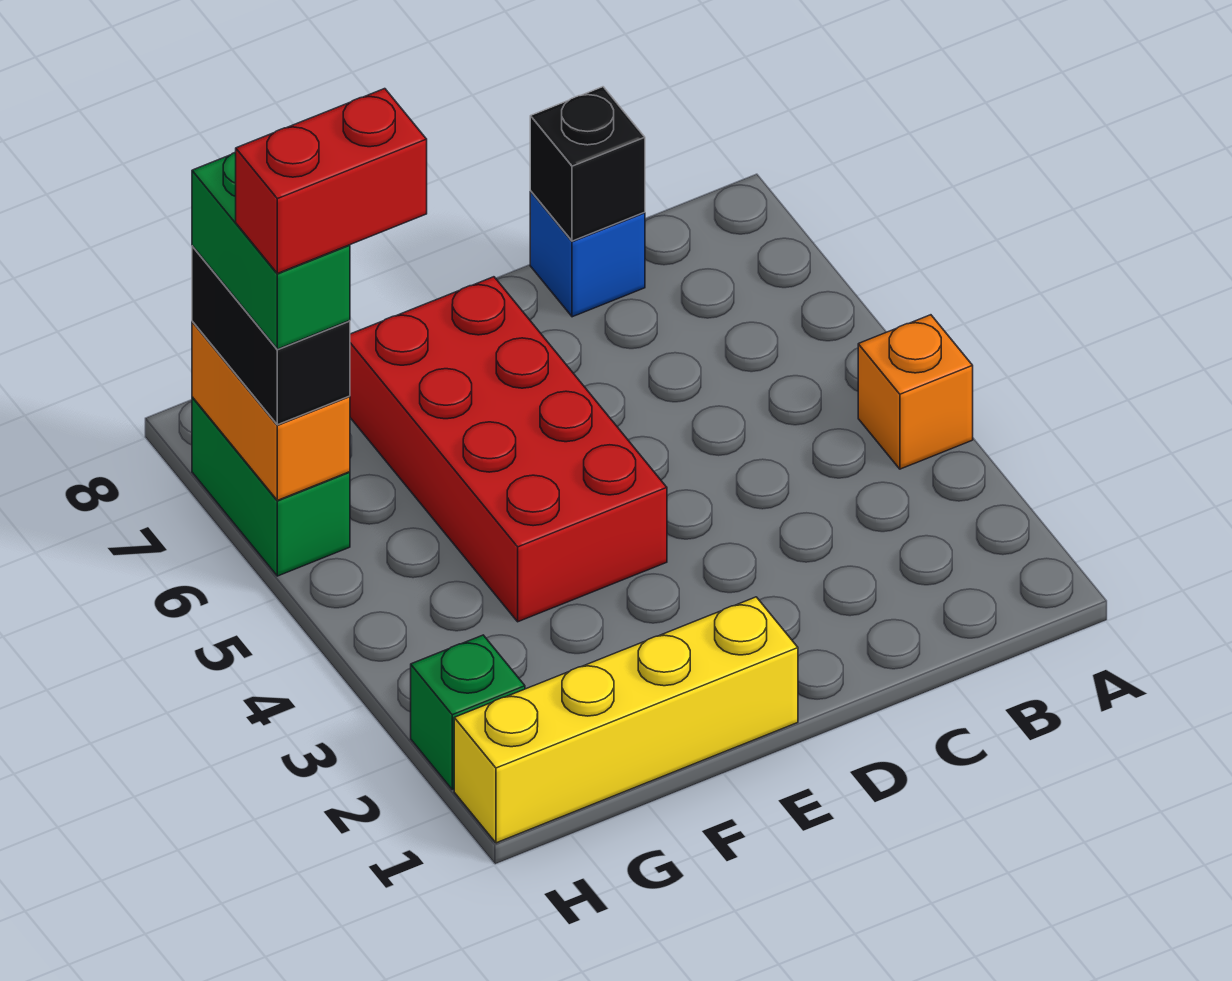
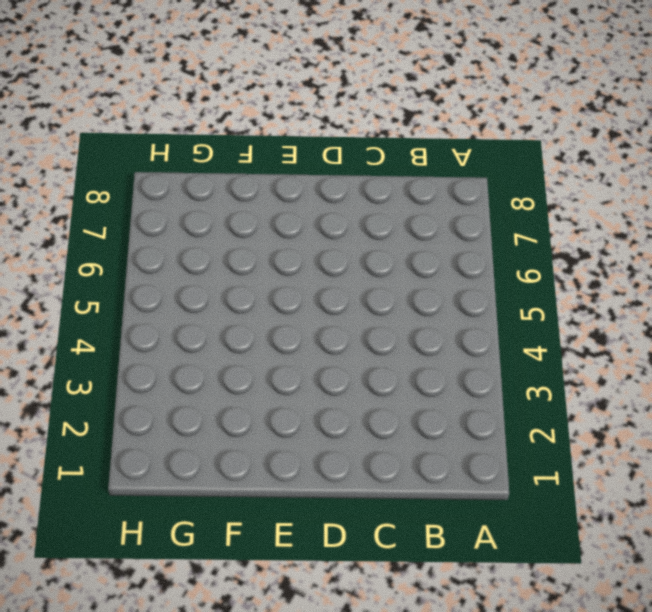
none -> orange 1x1 brick [858,315,973,469]
none -> blue 1x1 brick [530,192,645,317]

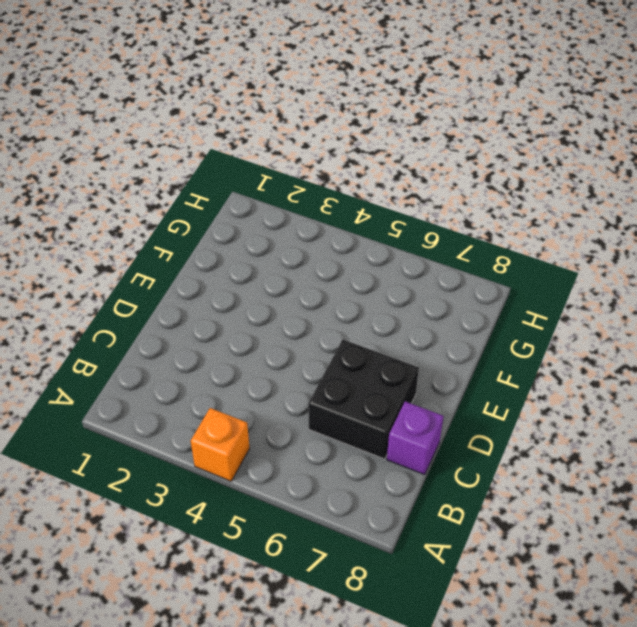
black 2x2 brick [308,340,419,459] -> none
purple 1x1 brick [387,402,444,475] -> blue 1x1 brick [530,192,645,317]
none -> yellow 1x4 brick [454,597,798,843]
none -> red 2x4 brick [350,277,667,622]

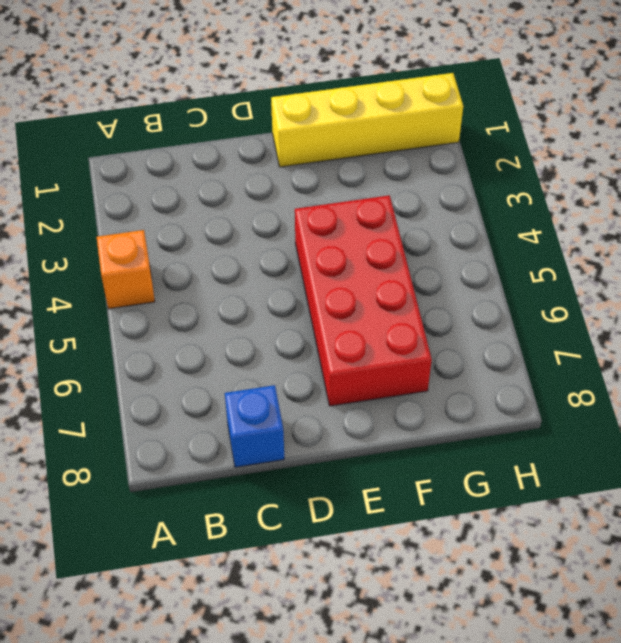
none -> green 1x1 brick [411,635,525,789]
none -> green 1x2 brick [192,397,350,576]

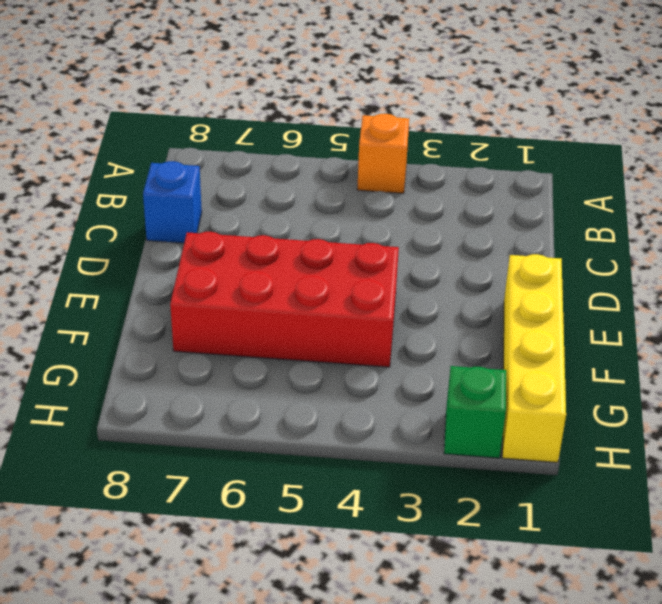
none -> green 1x2 brick [192,397,350,576]
none -> black 1x1 brick [530,87,645,241]

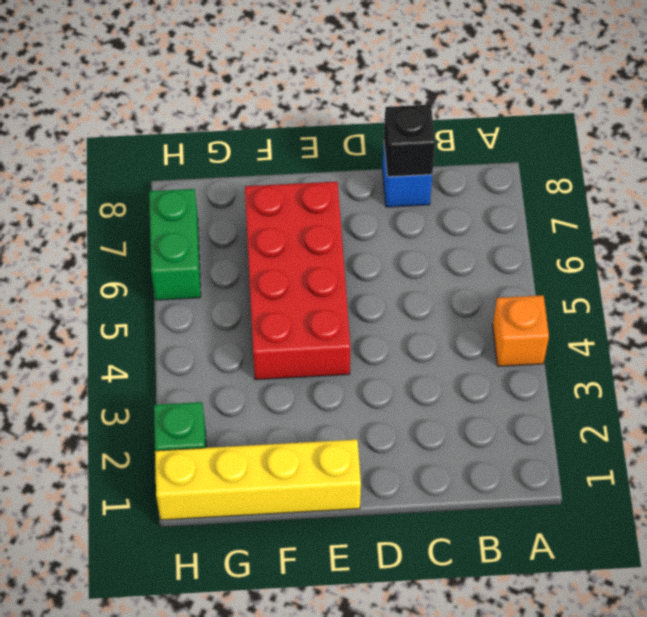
none -> orange 1x2 brick [192,321,350,500]
none -> black 1x2 brick [192,246,350,425]

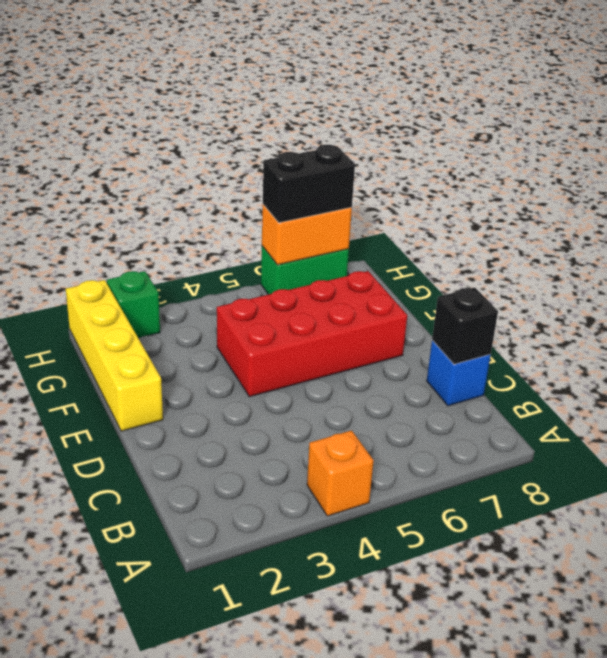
none -> green 1x2 brick [192,152,350,349]
none -> red 1x2 brick [236,89,427,273]

